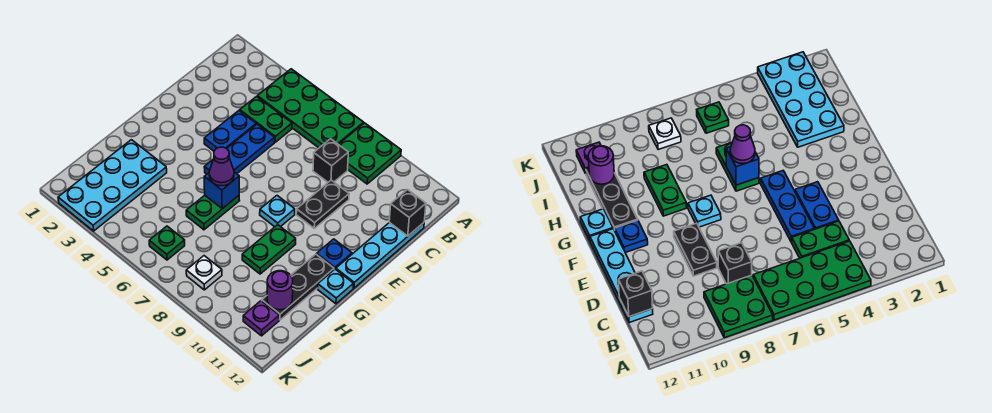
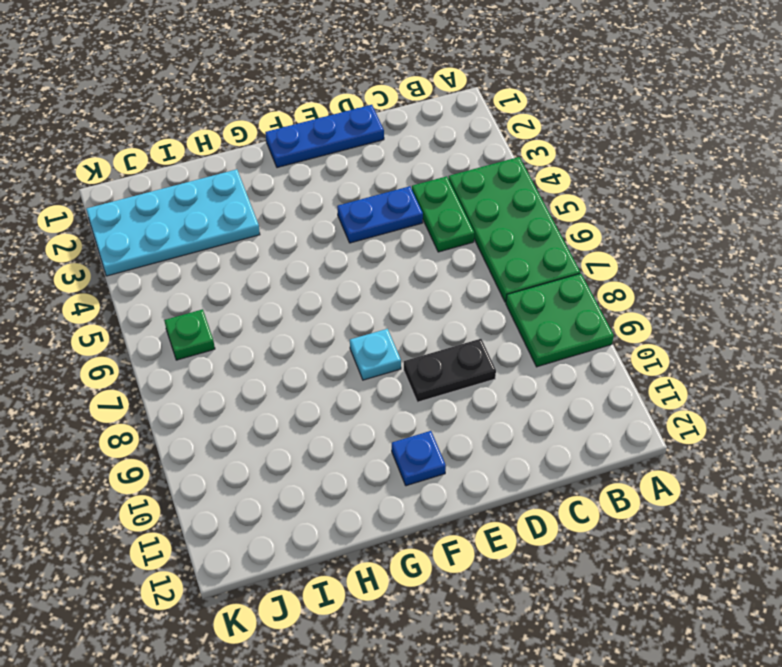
blue 1x3 plate [265,105,384,168] -> blue 1x3 plate moved to [204,124,275,174]
none -> black 1x1 brick [313,139,348,182]
none -> cyan 1x4 plate [336,222,424,288]
none -> green 1x2 plate [186,195,240,230]

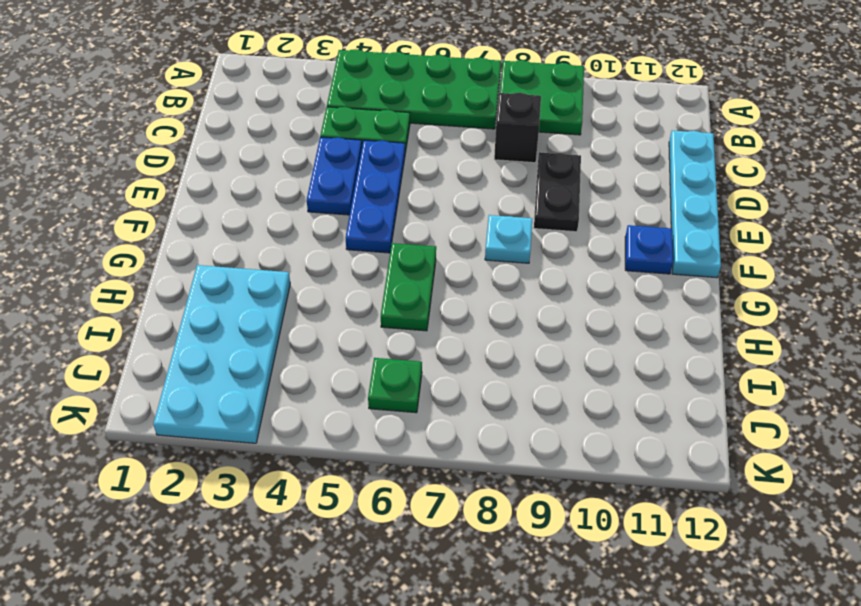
none -> green 1x2 plate [242,225,296,274]
none -> black 1x3 plate [262,254,334,320]
none -> cyan 1x1 plate [318,269,353,304]

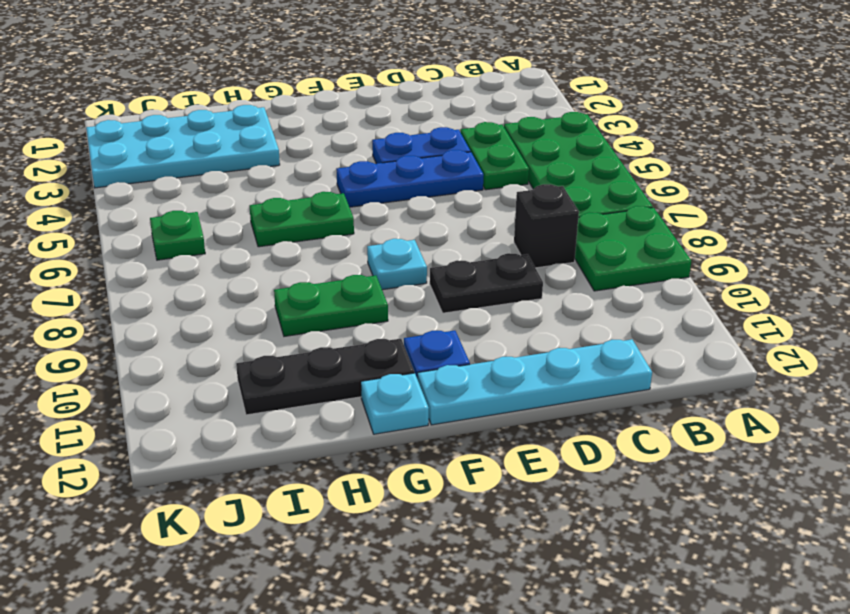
none -> white 1x1 plate [186,256,222,290]
none -> purple 1x1 plate [243,301,279,336]
none -> black 1x1 brick [389,190,426,236]

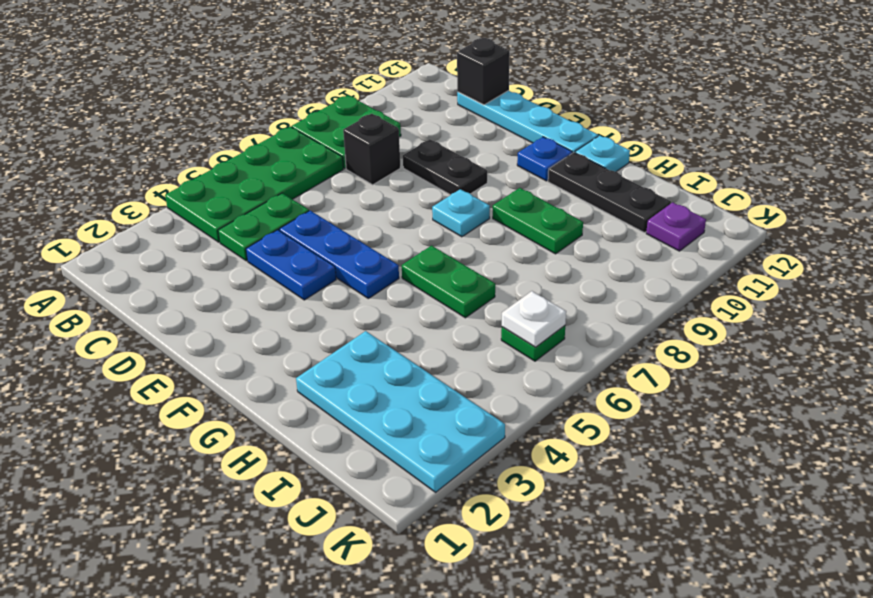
white 1x1 plate [502,291,566,347] -> white 1x1 plate moved to [186,256,222,290]
none -> blue 1x1 brick [204,172,239,209]
none -> purple 1x1 round brick [267,271,293,310]
none -> purple 1x1 cone [209,147,234,186]

